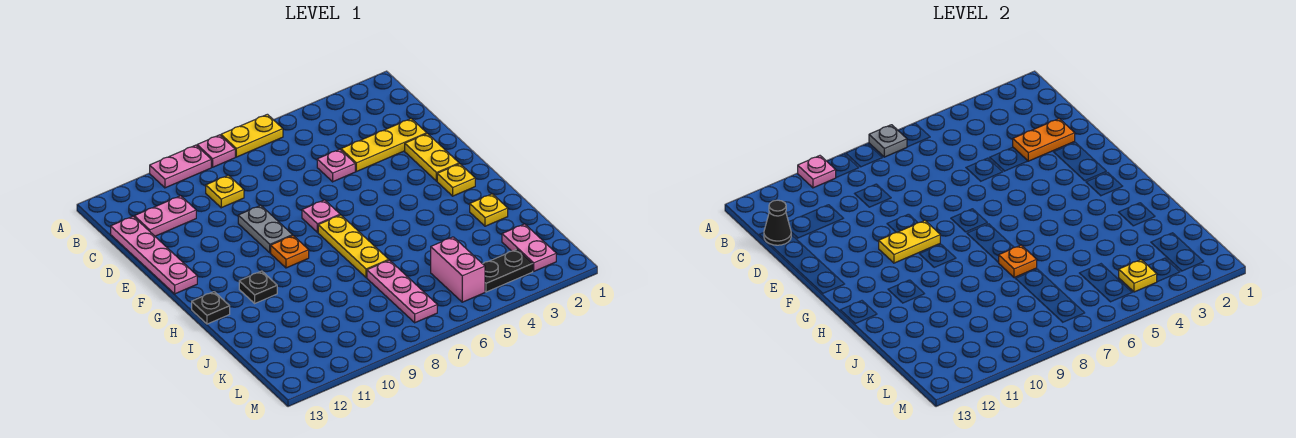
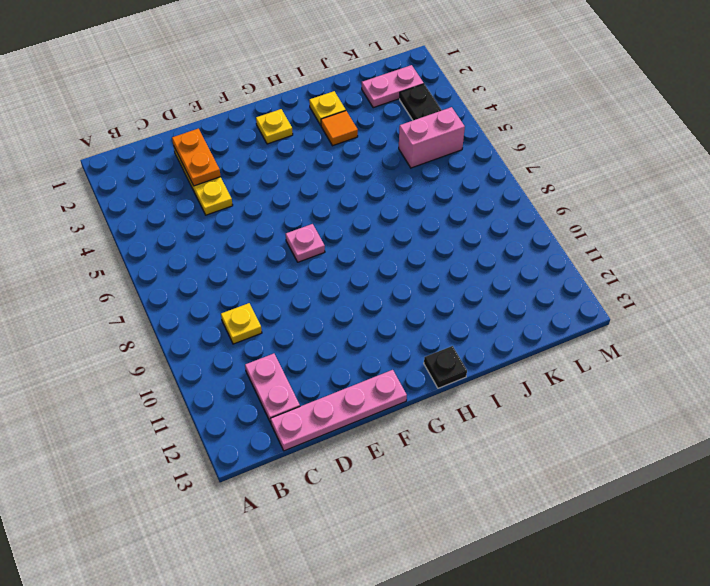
orange 1x1 tile [321,111,358,146] -> none
none -> yellow 1x2 plate [221,114,283,157]
none -> pink 1x1 plate [197,135,235,167]
none -> pink 1x2 plate [150,145,211,188]

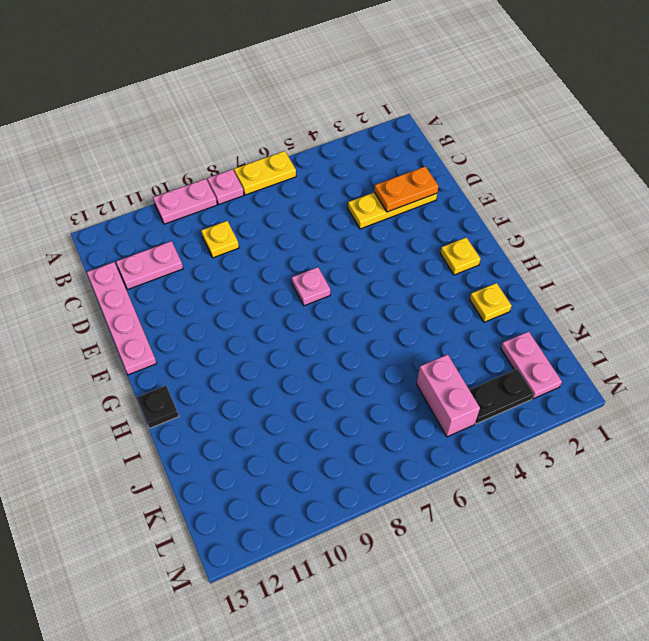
none -> pink 1x1 plate [317,149,355,182]
none -> yellow 1x2 plate [405,134,459,181]
none -> grey 1x2 plate [238,205,293,253]

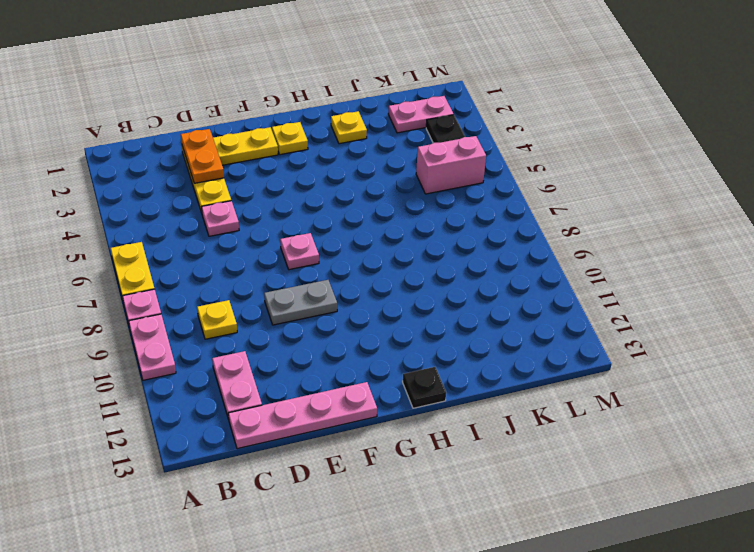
none -> yellow 1x3 plate [318,215,389,278]
none -> orange 1x1 plate [271,236,309,268]
none -> black 1x1 plate [239,271,277,303]

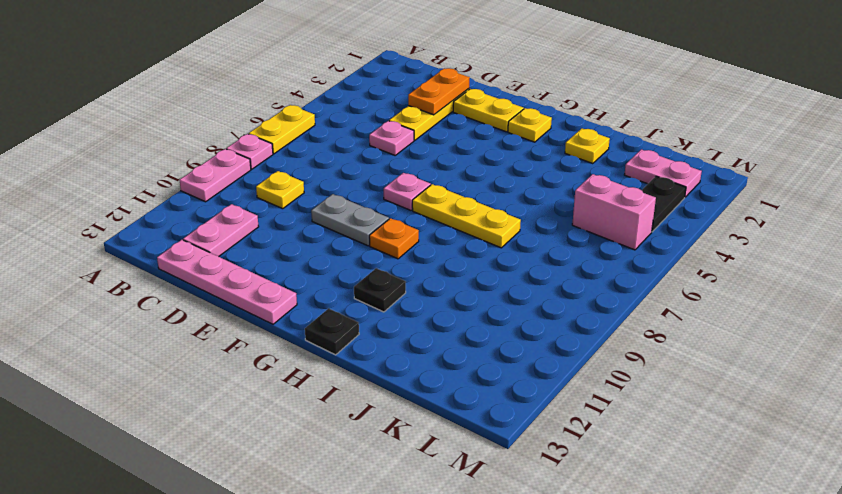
none -> pink 1x3 plate [367,260,437,323]
none -> grey 1x1 plate [869,125,907,157]
none -> pink 1x1 plate [798,156,836,188]

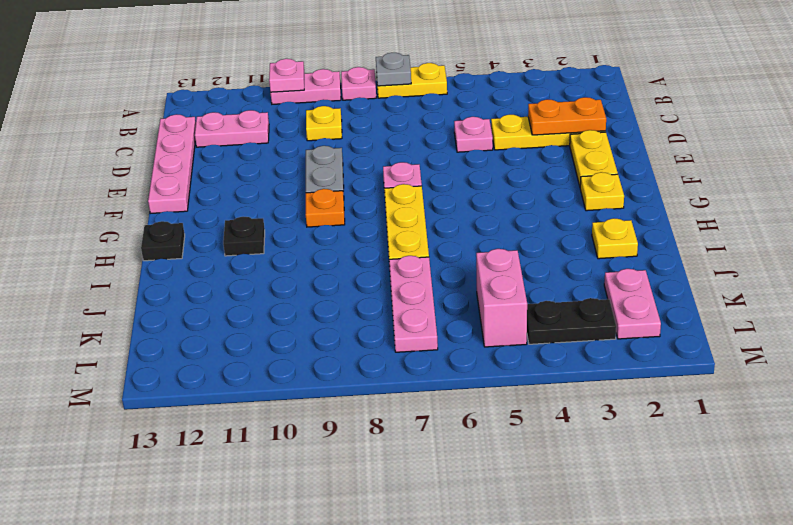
none -> black 1x1 cone [764,200,791,245]
none -> yellow 1x2 plate [879,220,940,263]
none -> orange 1x1 plate [999,245,1037,278]

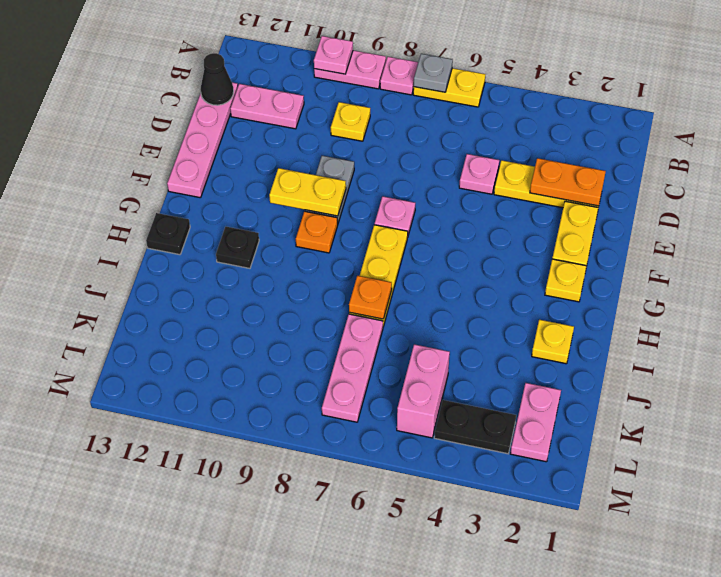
none -> yellow 1x1 plate [1119,260,1157,292]

